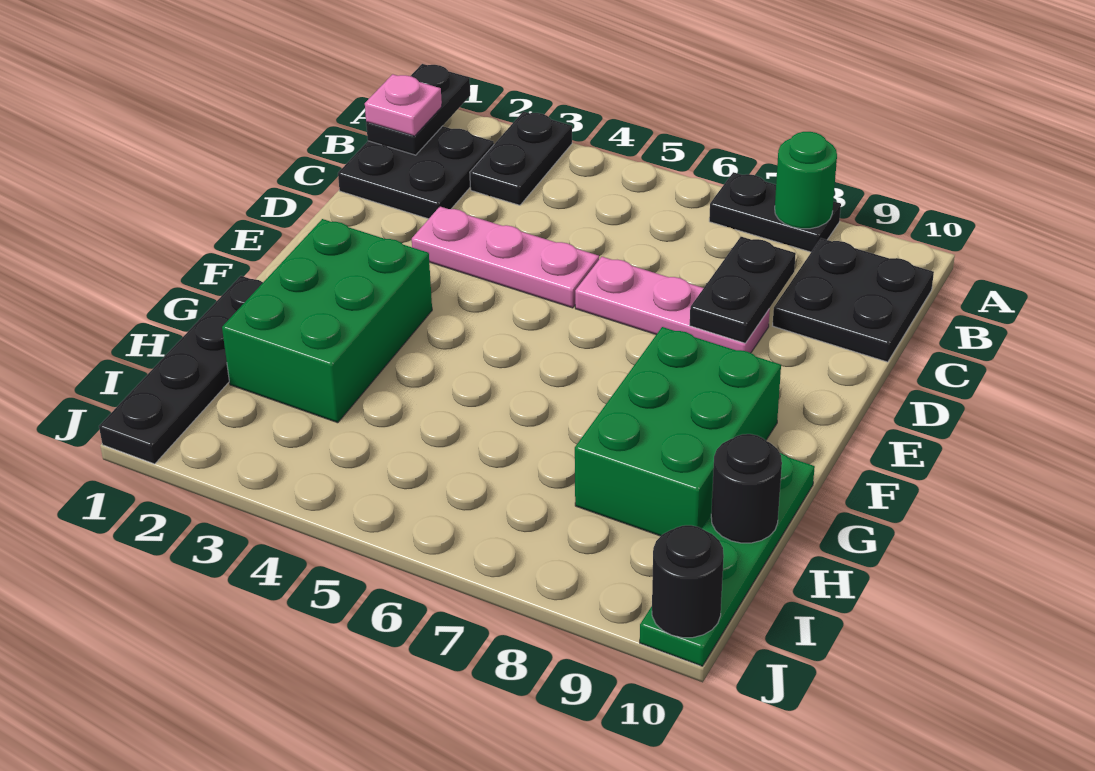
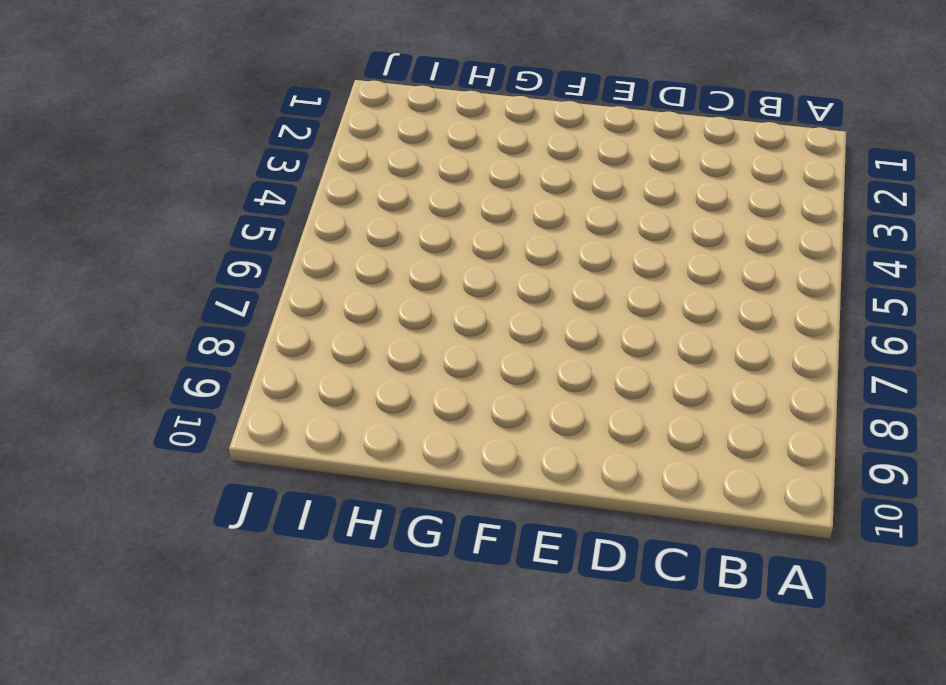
none -> black 1x2 plate [470,112,572,205]
none -> black 1x2 plate [709,172,841,252]
none -> black 2x2 plate [338,126,494,219]

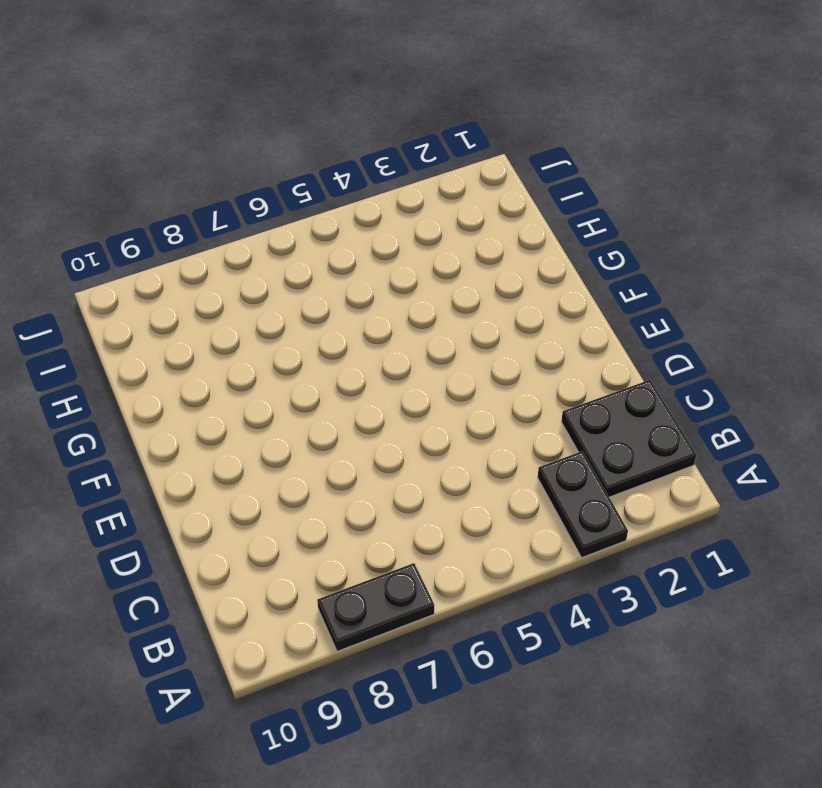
none -> black 2x2 plate [773,238,934,362]
none -> pink 1x3 plate [412,207,599,308]
none -> pink 1x3 plate [575,257,770,353]

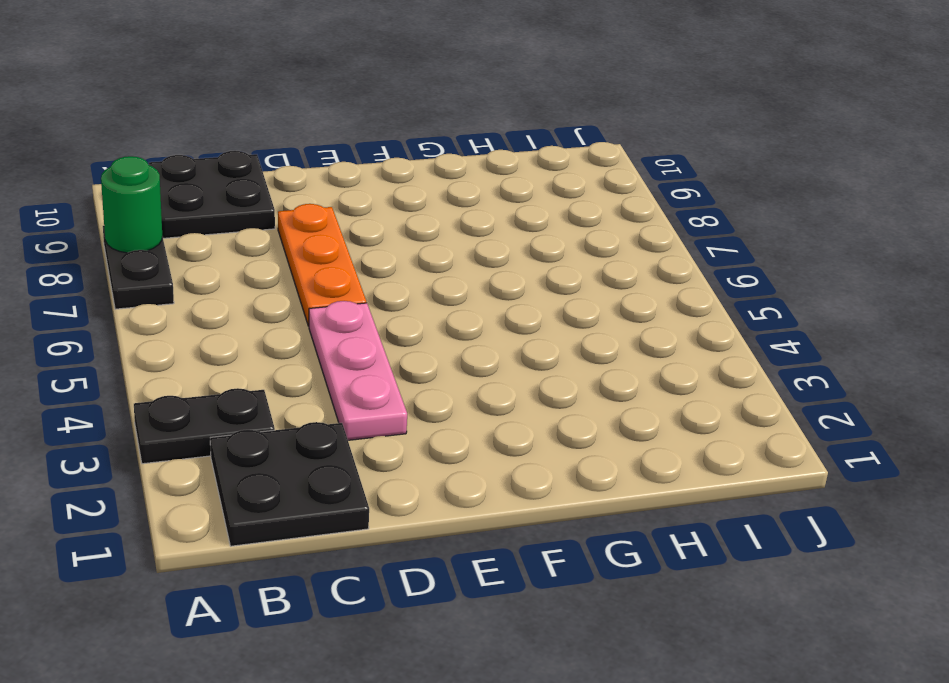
orange 1x3 plate [278,204,366,326] -> pink 1x3 plate [575,257,770,353]
none -> green 2x3 brick [222,219,432,423]
none -> green 2x3 brick [575,327,781,536]
none -> black 1x4 plate [99,276,263,464]

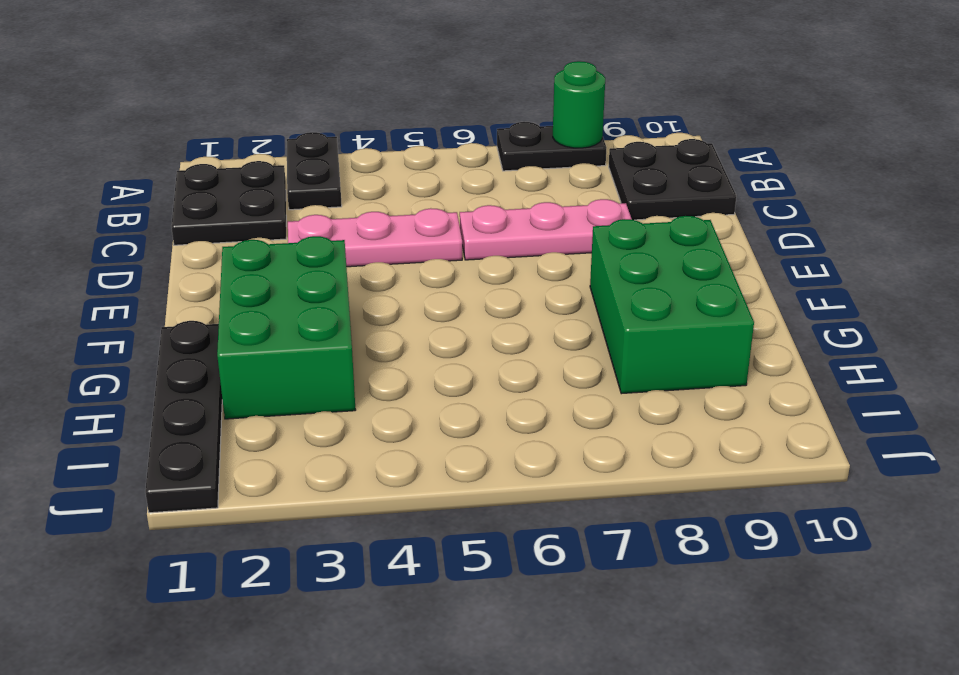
none -> green 1x4 plate [640,453,815,666]
none -> black 1x2 plate [366,64,470,155]
none -> black 1x2 plate [690,237,796,343]

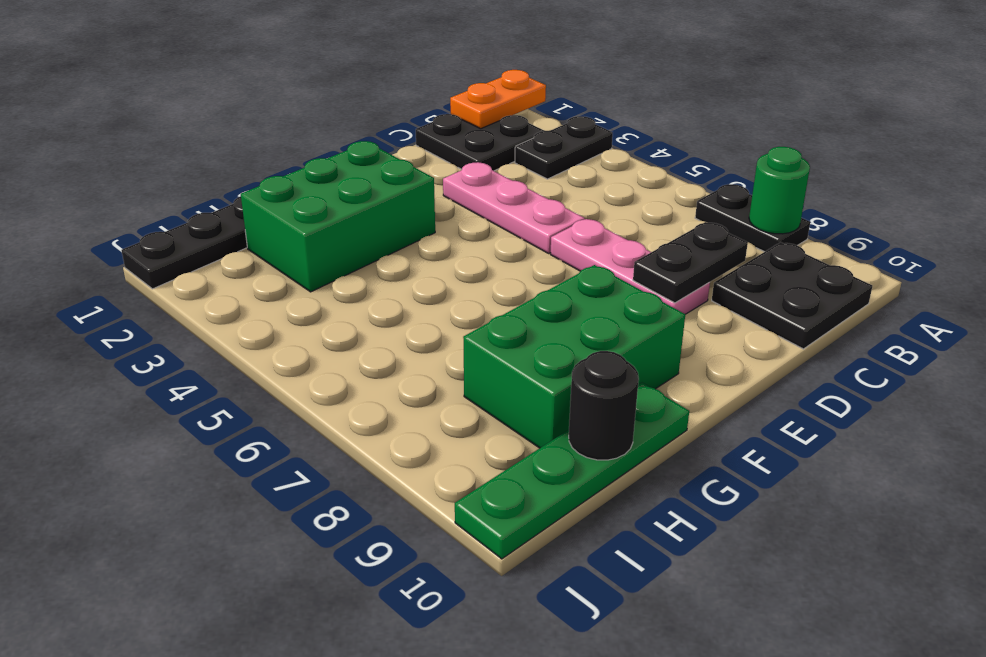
orange 1x2 plate [450,70,546,129] -> black 1x2 plate [366,64,470,155]
none -> black 1x1 round brick [652,525,724,638]
none -> pink 1x1 plate [365,74,442,136]

